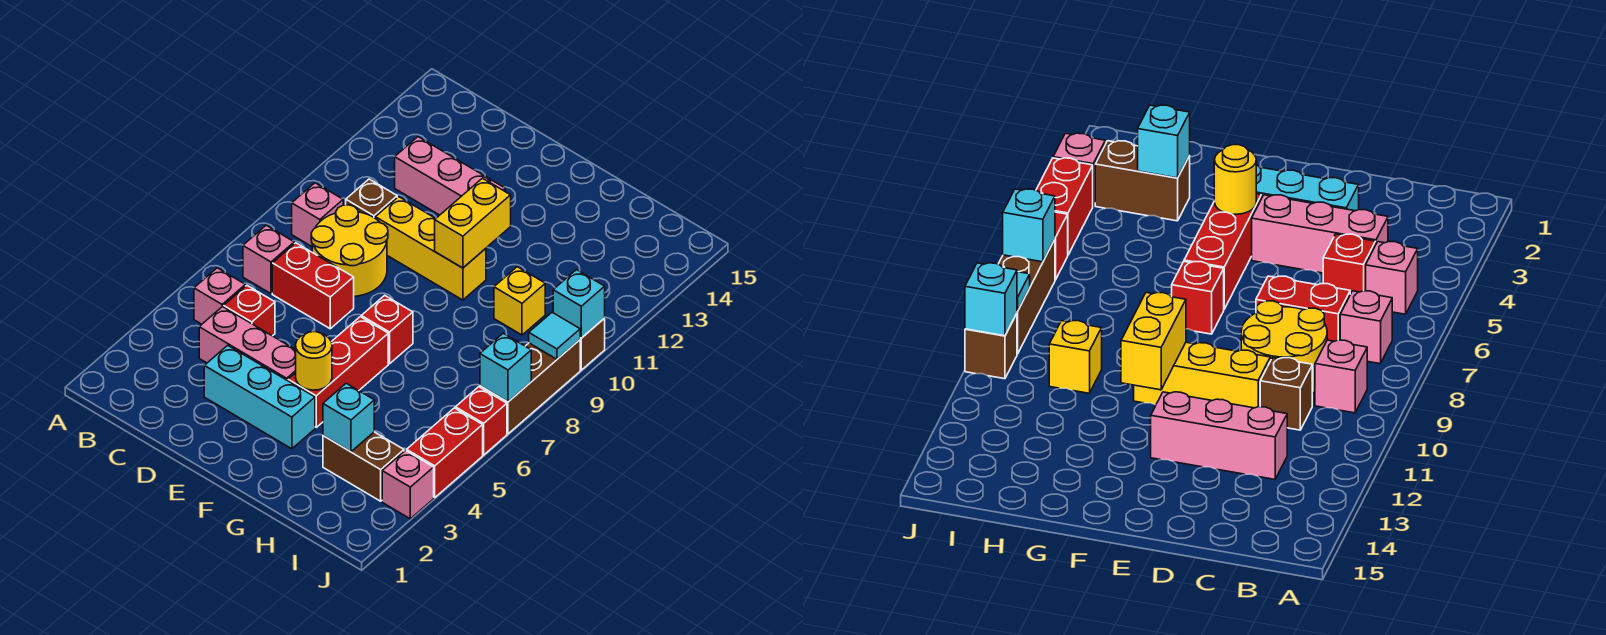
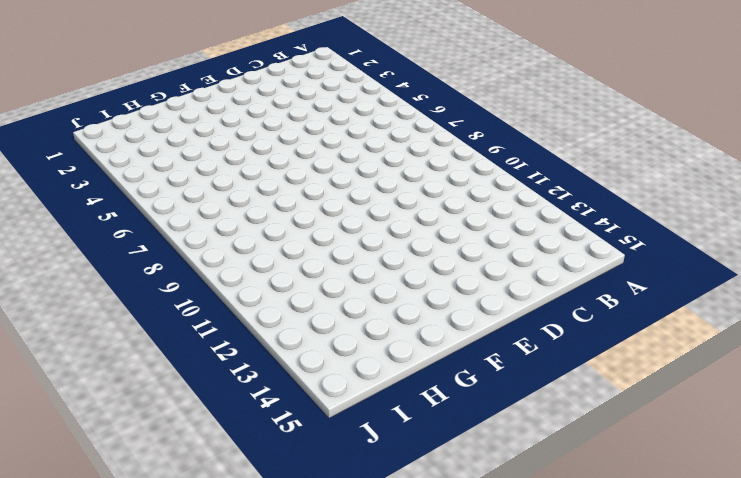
none -> pink 1x1 brick [194,268,245,324]
none -> pink 1x1 brick [243,225,294,294]
none -> pink 1x1 brick [292,183,343,246]

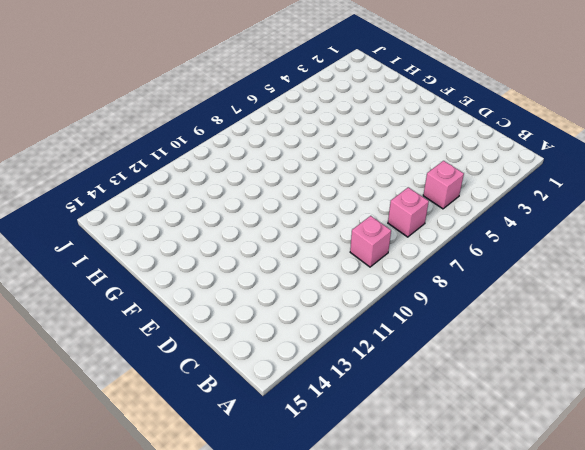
none -> pink 1x3 brick [199,306,296,381]
none -> red 1x1 brick [224,286,275,336]
none -> red 1x2 brick [272,243,354,329]

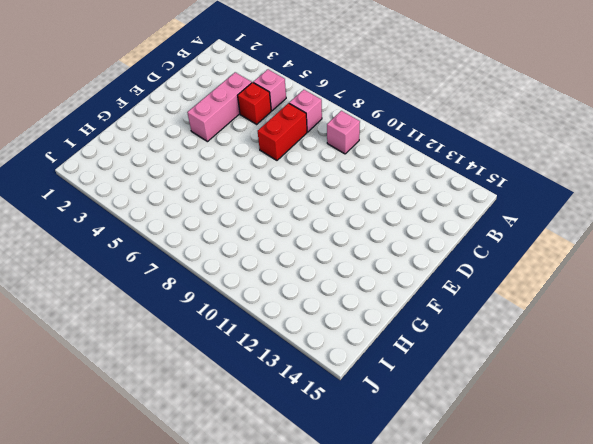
none -> yellow 2x2 round brick [311,205,388,296]
none -> brown 1x1 brick [346,179,397,218]
none -> pink 1x3 brick [395,137,505,215]

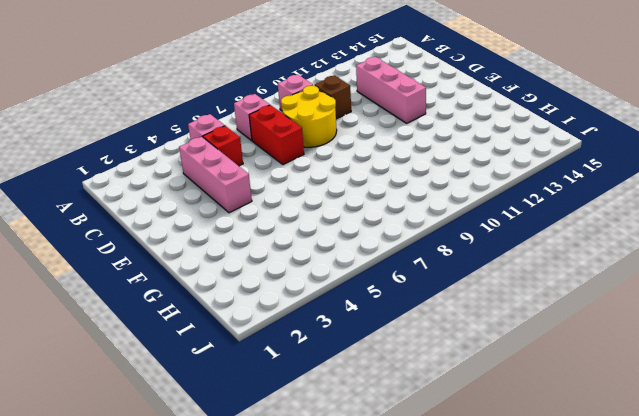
none -> cyan 1x3 brick [204,345,315,449]
none -> yellow 1x3 brick [375,197,486,300]
none -> red 1x3 brick [288,317,388,427]

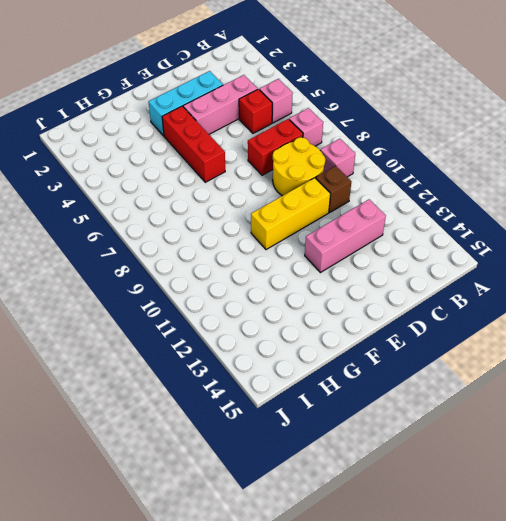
none -> red 1x1 brick [361,295,413,364]
none -> brown 1x2 brick [323,432,404,501]
none -> yellow 1x1 brick [494,267,545,335]

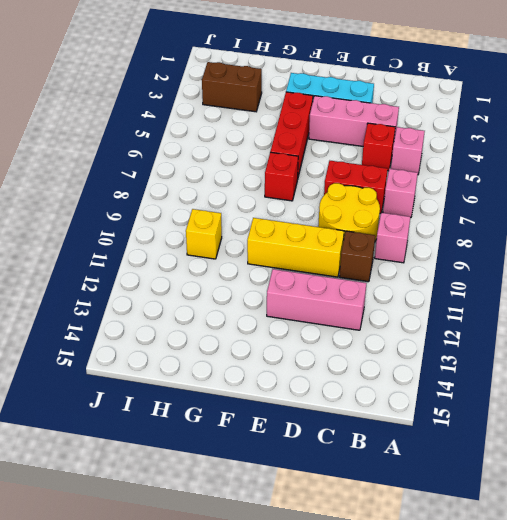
none -> pink 1x1 brick [382,451,434,519]
none -> red 1x2 brick [407,408,483,497]
none -> red 1x1 brick [455,387,507,455]

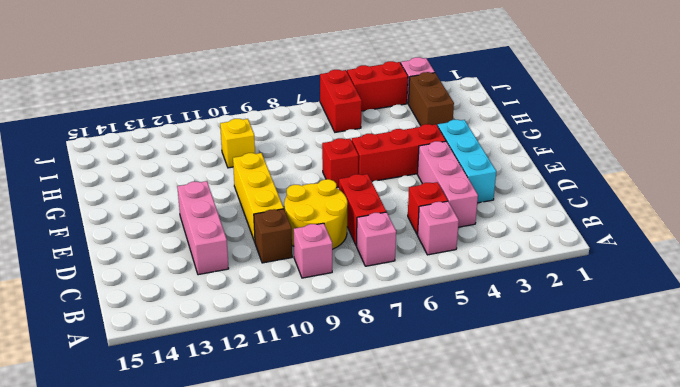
red 1x2 brick [320,70,362,132] -> red 1x1 brick [455,387,507,455]
none -> brown 1x3 brick [480,340,580,434]
none -> brown 1x1 brick [580,319,605,370]
none -> yellow 1x1 round brick [296,332,332,390]

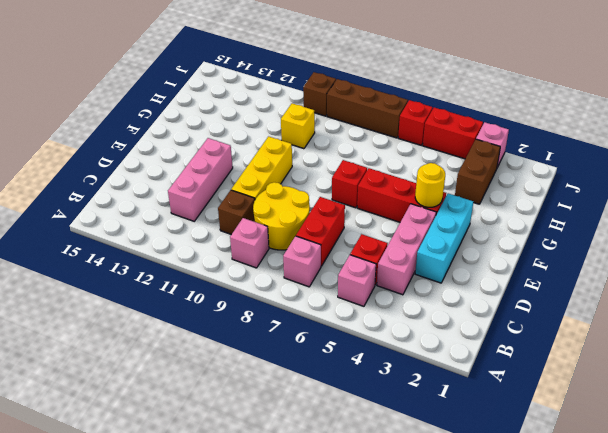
none -> yellow 1x2 brick [435,178,511,268]
none -> cyan 1x1 brick [323,383,374,452]
none -> cyan 1x1 brick [480,333,531,402]

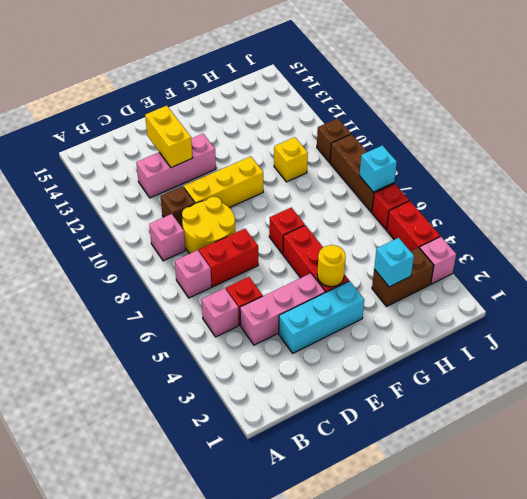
yellow 1x2 brick [145,106,192,167] -> yellow 1x2 brick moved to [435,178,511,268]
none -> cyan 1x1 tile [529,312,580,359]
none -> cyan 1x1 brick [553,270,605,338]

